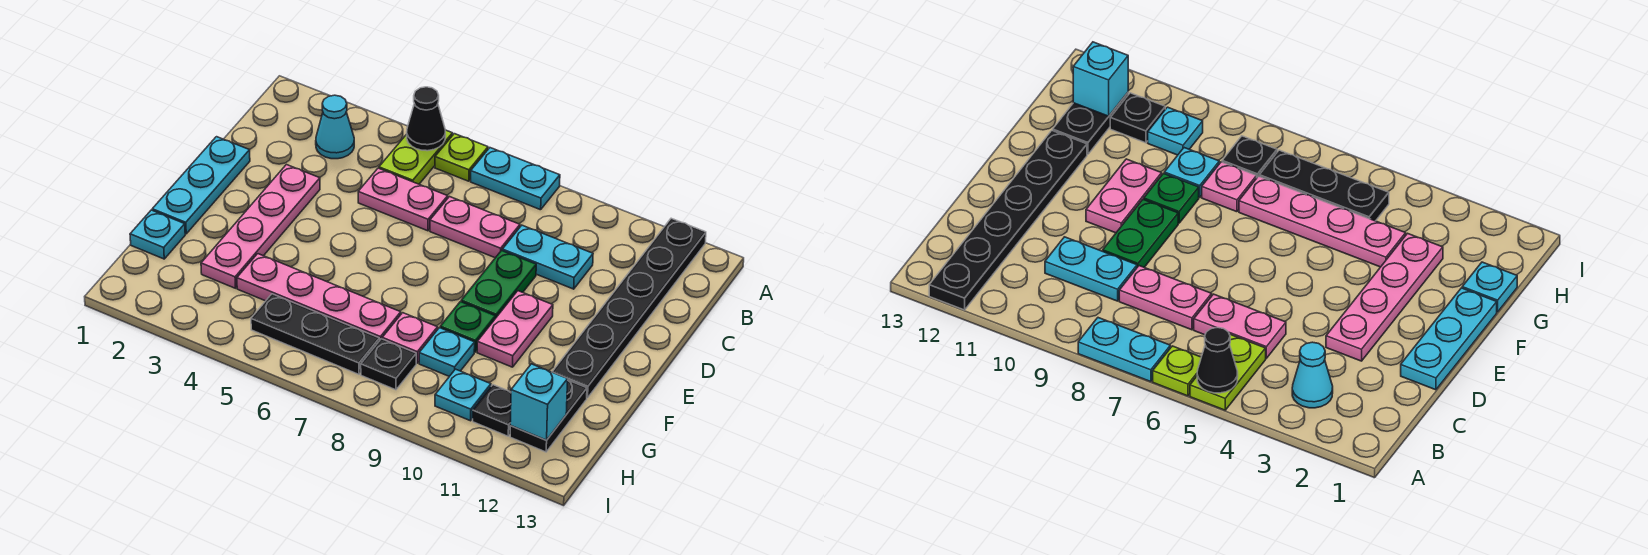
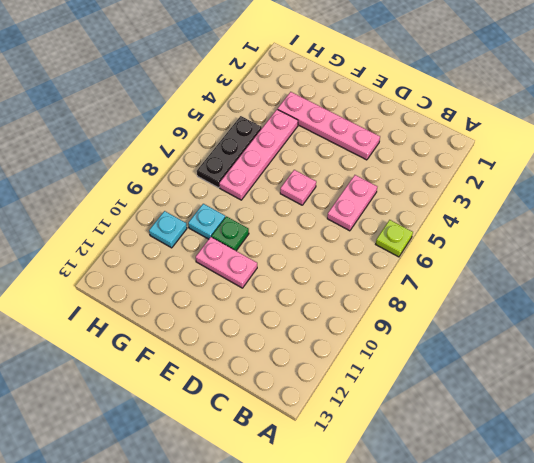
pink 1x1 plate [280,170,316,205] -> pink 1x1 plate moved to [382,313,438,363]
none -> lime 1x2 plate [379,130,453,184]
none -> cyan 1x2 plate [471,148,560,210]
none -> black 1x6 plate [552,218,706,398]

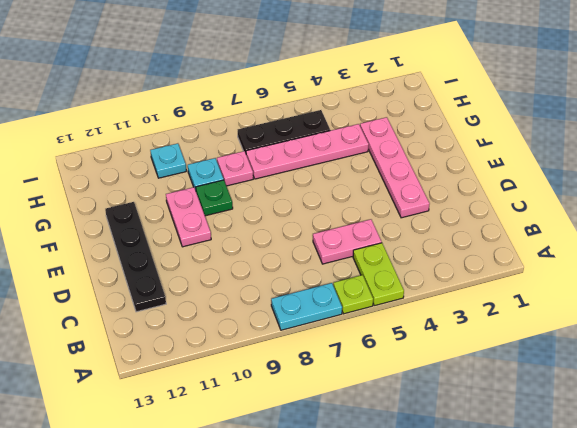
black 1x4 plate [105,202,166,312] -> black 1x6 plate [552,218,706,398]
none -> cyan 1x1 cone [316,95,354,159]
none -> pink 1x2 plate [430,197,520,258]
none -> cyan 1x2 plate [502,225,593,289]

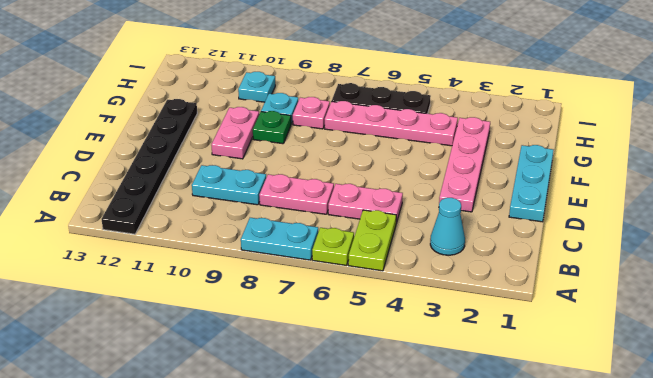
none -> green 1x2 plate [461,250,536,318]
none -> cyan 1x1 plate [130,210,185,259]
none -> black 1x2 plate [510,380,587,452]

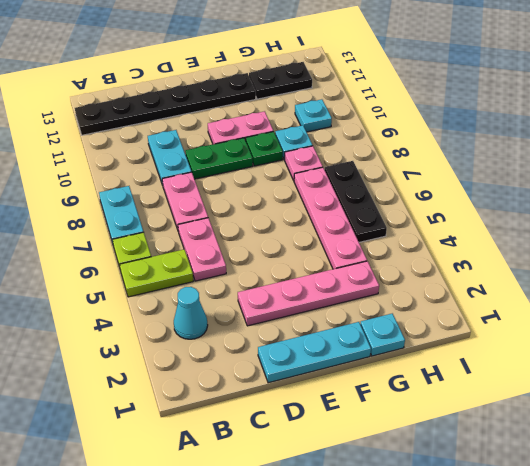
none -> black 1x1 plate [361,339,416,390]
none -> black 1x1 plate [473,385,511,436]
none -> black 1x1 cone [407,87,445,151]

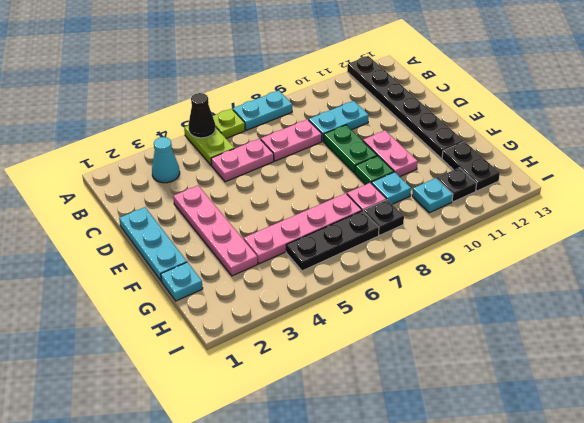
none -> cyan 1x1 brick [510,364,568,440]

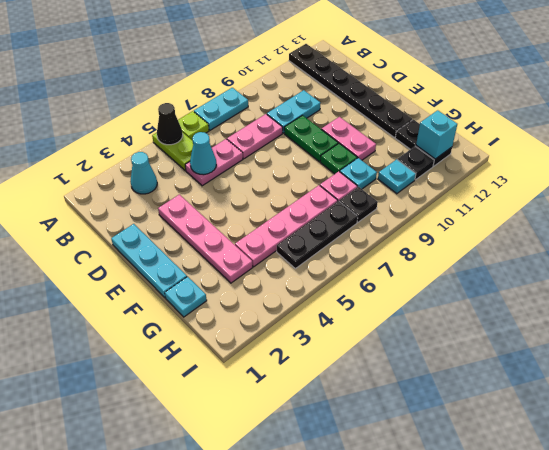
cyan 1x1 cone [190,132,216,175] -> none

